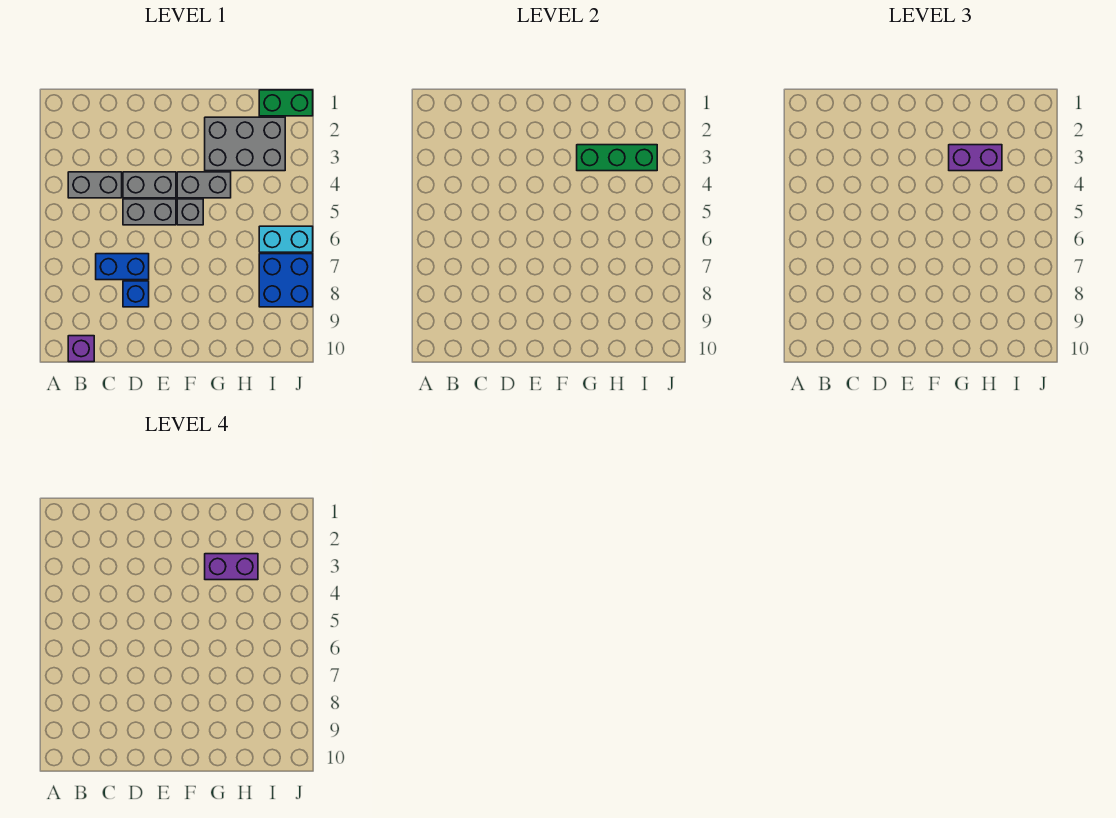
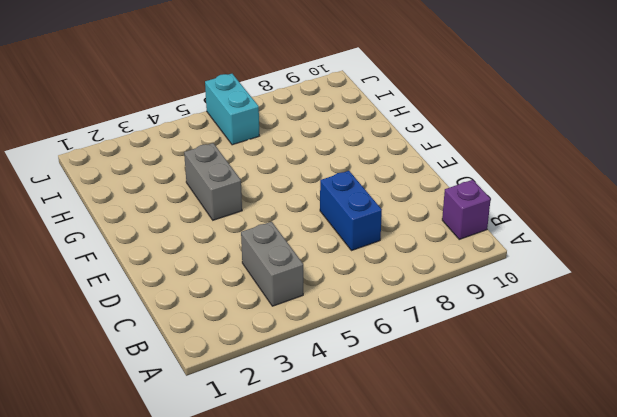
none -> grey 1x2 brick [123,172,176,198]
none -> grey 1x2 brick [123,199,176,225]
none -> blue 1x1 brick [123,281,149,307]

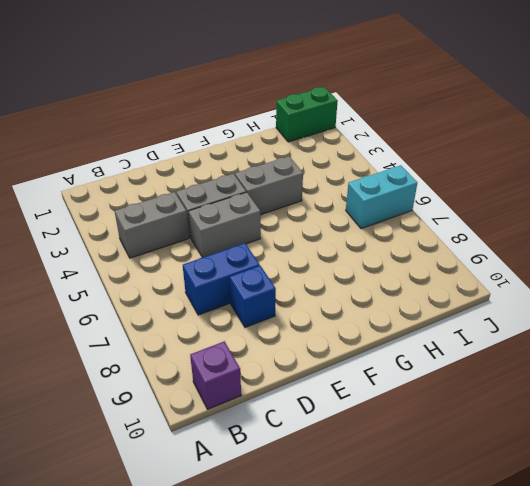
none -> grey 1x1 brick [177,199,203,225]
none -> grey 2x3 brick [205,117,285,171]
none -> blue 2x2 brick [259,254,313,307]

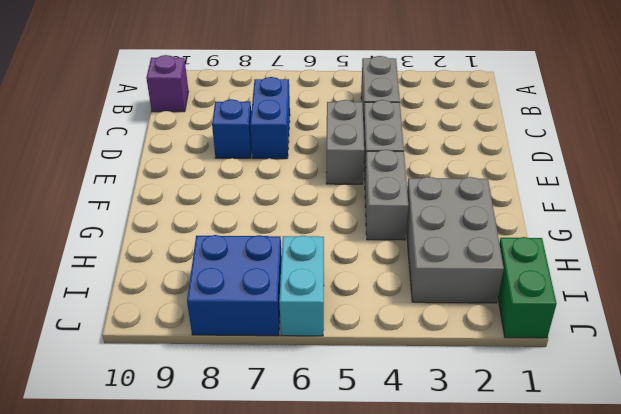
none -> grey 1x1 brick [177,199,203,225]
none -> green 1x3 brick [577,145,657,171]
none -> purple 1x2 brick [949,145,1002,171]

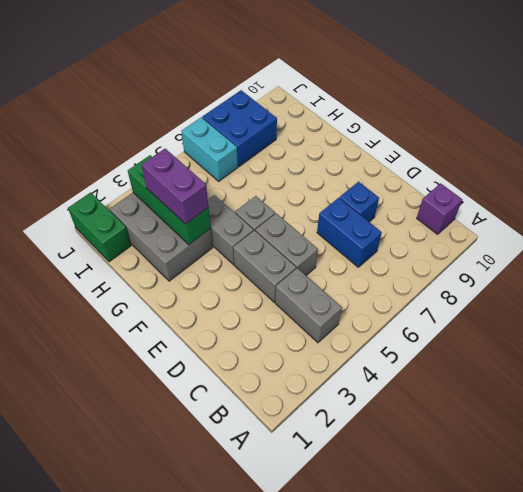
none -> purple 1x2 brick [205,554,258,580]

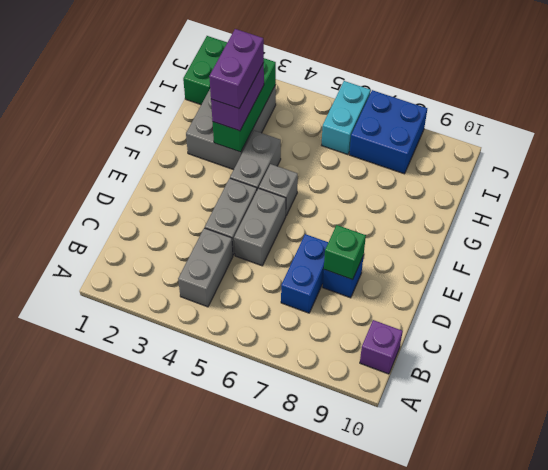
green 1x1 brick [324,225,366,280] -> none

